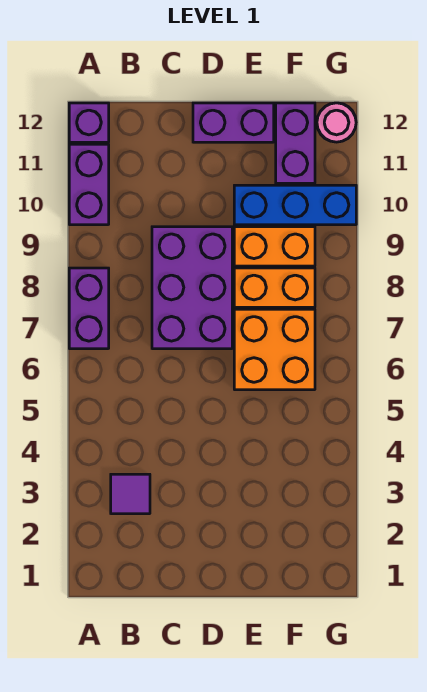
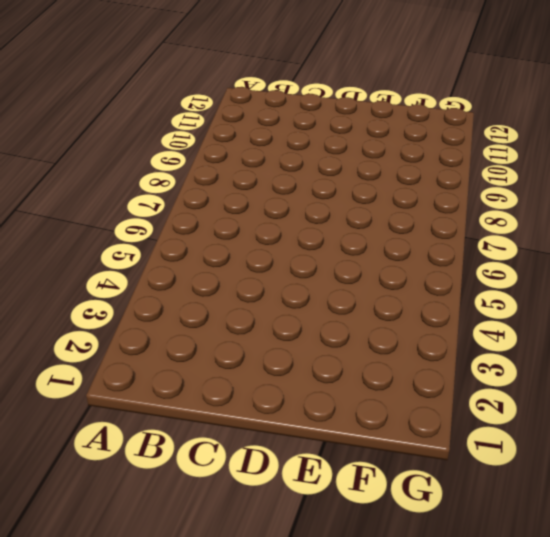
none -> purple 1x2 brick [69,268,109,349]
none -> purple 1x2 brick [69,144,109,225]
none -> purple 1x1 brick [69,103,109,142]

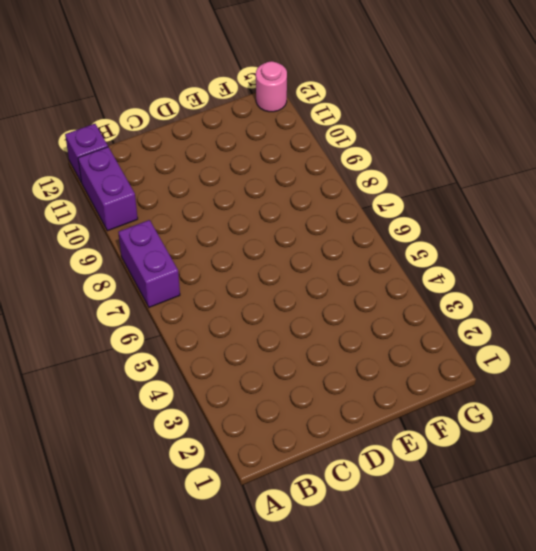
none -> purple 1x1 tile [111,474,150,514]
none -> purple 2x3 brick [152,227,232,349]
none -> purple 1x2 brick [193,103,274,142]

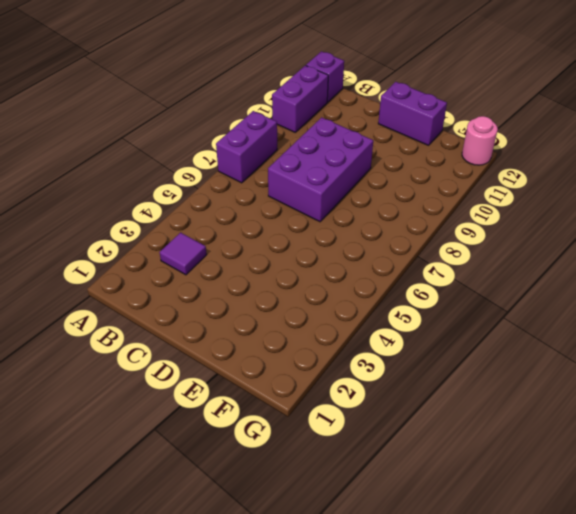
none -> orange 2x2 brick [234,309,315,390]
none -> orange 1x2 brick [234,268,315,307]
none -> orange 1x2 brick [234,227,315,266]

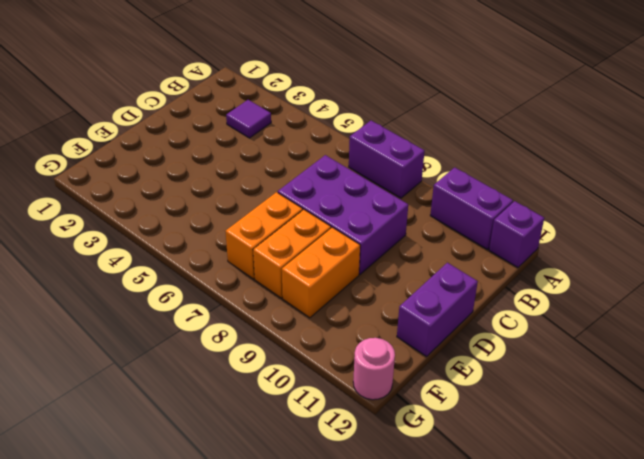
orange 1x2 brick [225,192,303,279] -> orange 2x2 brick [234,309,315,390]
none -> blue 1x3 brick [234,185,356,225]
none -> purple 1x2 brick [276,103,315,183]

